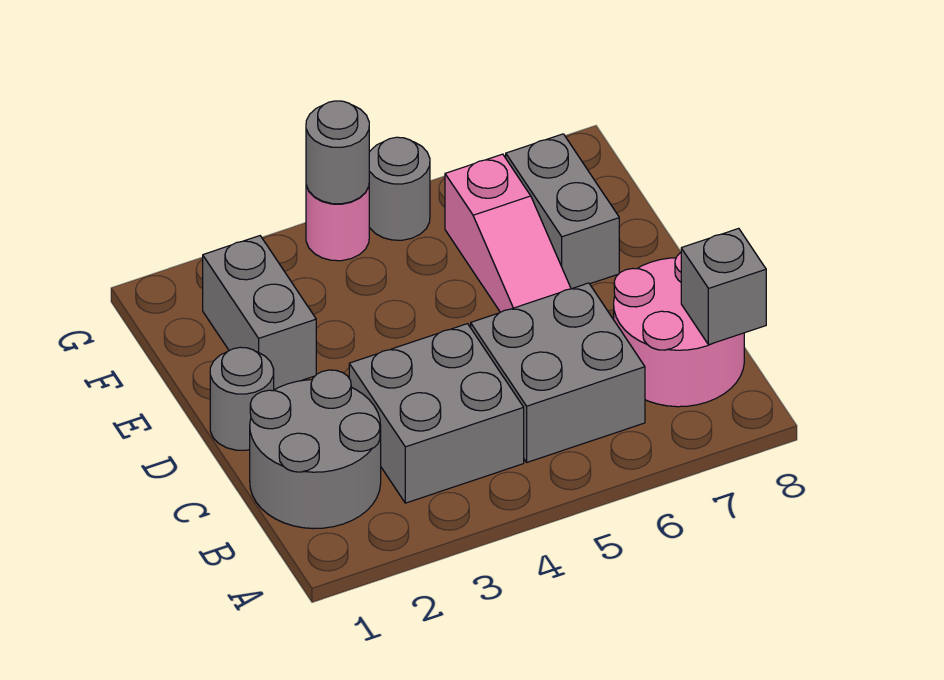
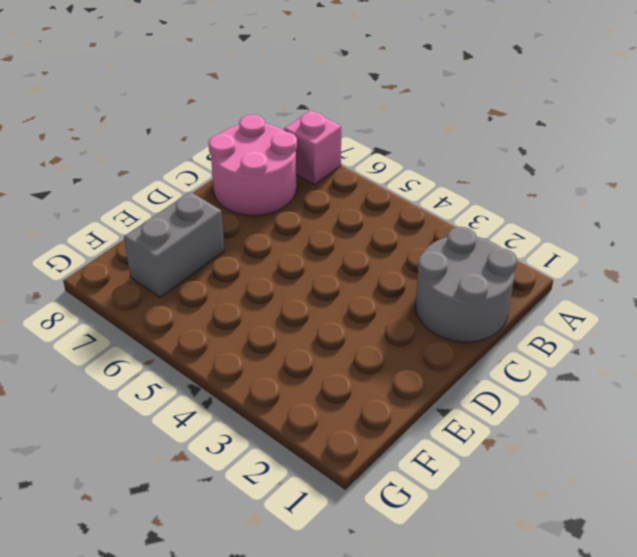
pink 1x1 brick [284,111,341,185] -> none
none -> grey 2x2 brick [349,324,524,503]
none -> grey 2x2 brick [471,283,645,462]
none -> grey 1x1 round brick [210,347,274,450]

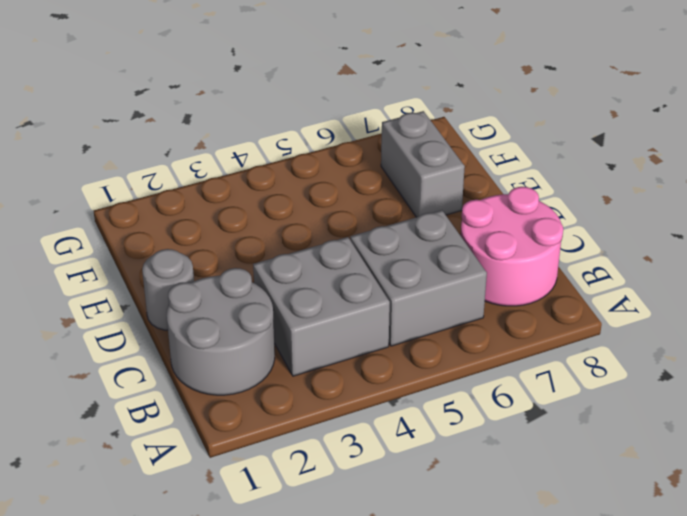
none -> pink 1x3 slope [445,154,571,312]
none -> grey 1x2 brick [203,236,316,390]
none -> pink 1x1 round brick [306,186,369,261]

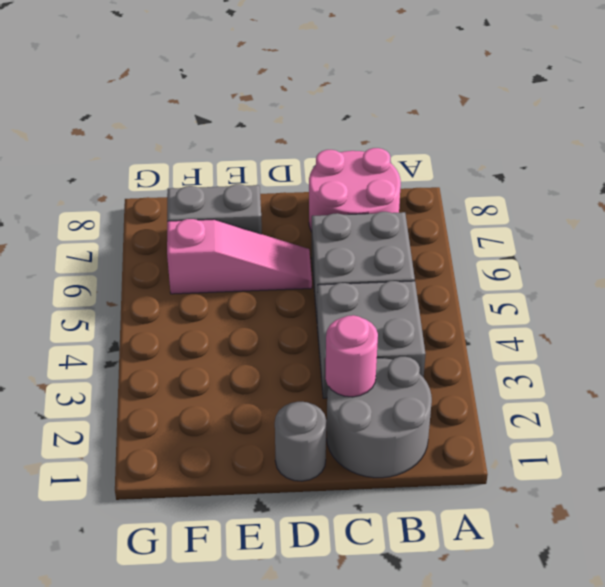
pink 1x1 round brick [325,315,378,397] -> pink 1x1 round brick moved to [306,186,369,261]
none -> grey 1x2 brick [203,236,316,390]
none -> grey 1x1 round brick [369,137,430,240]
none -> grey 1x1 brick [681,228,766,345]

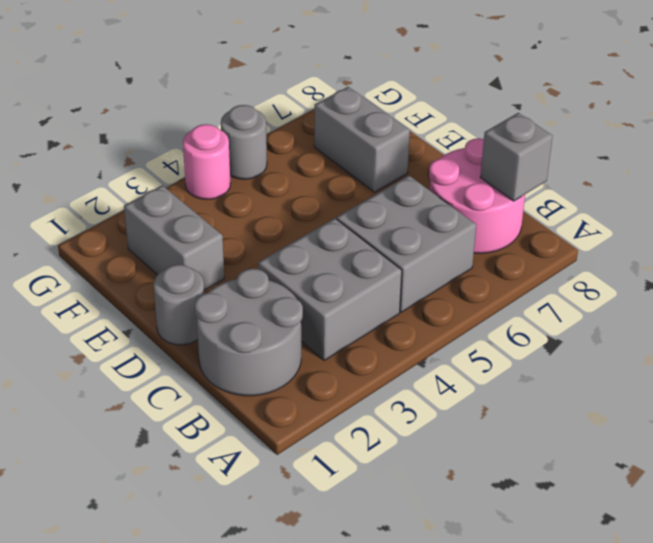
none -> pink 1x3 slope [445,154,571,312]
none -> grey 1x1 round brick [306,101,369,204]

